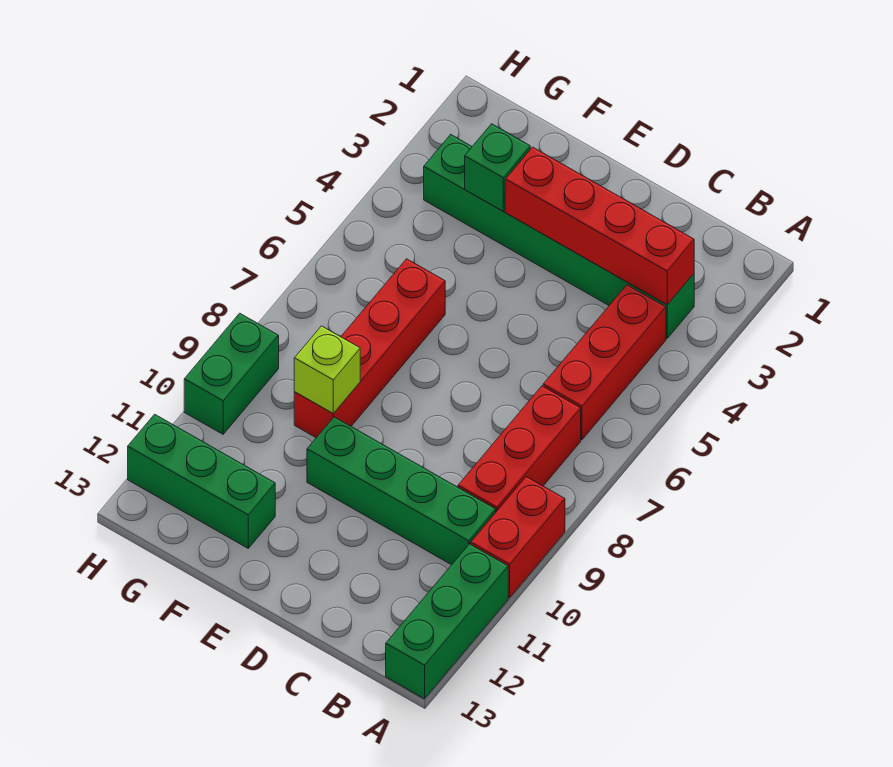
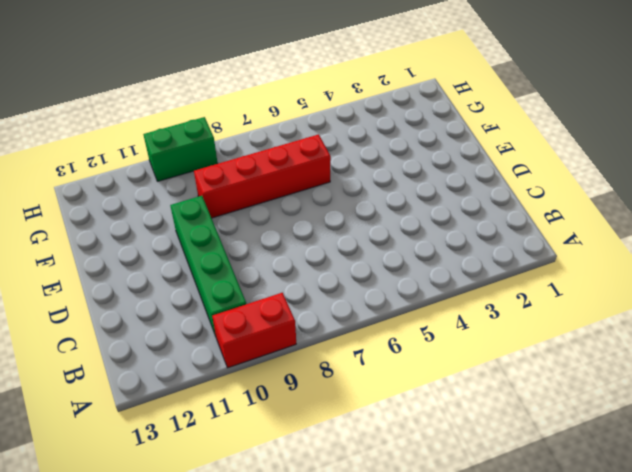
none -> green 1x3 brick [386,544,508,699]
none -> green 1x6 brick [424,134,694,338]
none -> red 1x3 brick [543,285,666,440]

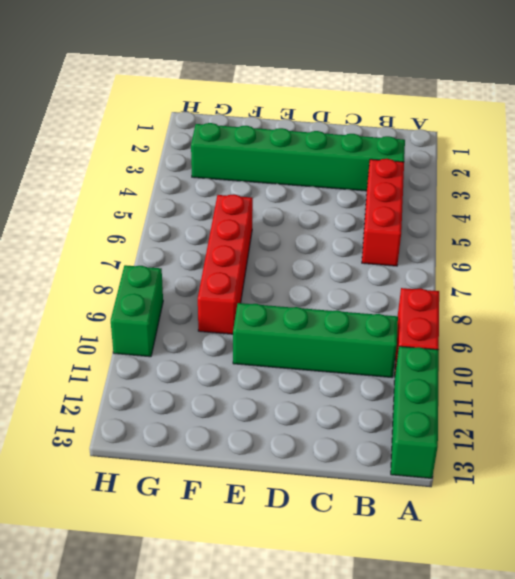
none -> red 1x3 brick [458,386,581,512]
none -> green 1x3 brick [128,414,275,548]
none -> red 1x4 brick [505,147,694,305]

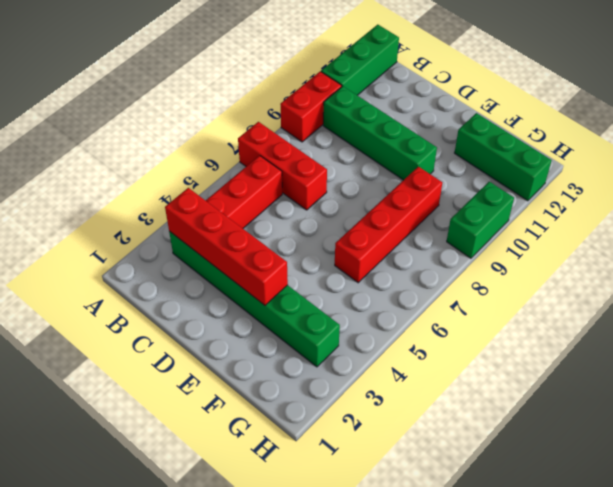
red 1x3 brick [238,122,327,210] -> red 1x3 brick turned to [458,386,581,512]
none -> green 1x1 brick [465,124,530,211]
none -> lime 1x1 brick [294,326,360,414]

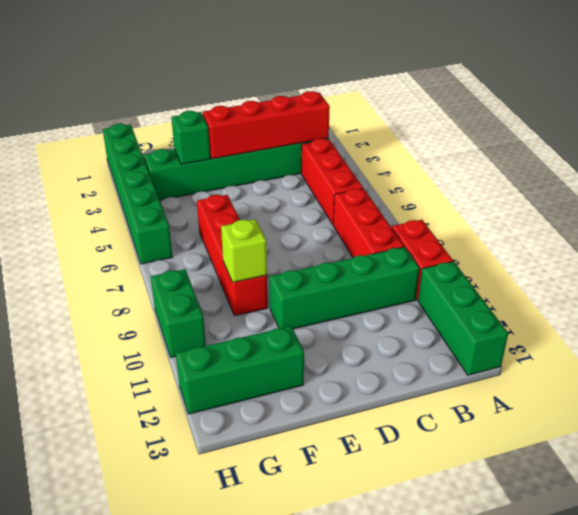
green 1x6 brick [103,124,172,264] -> none

